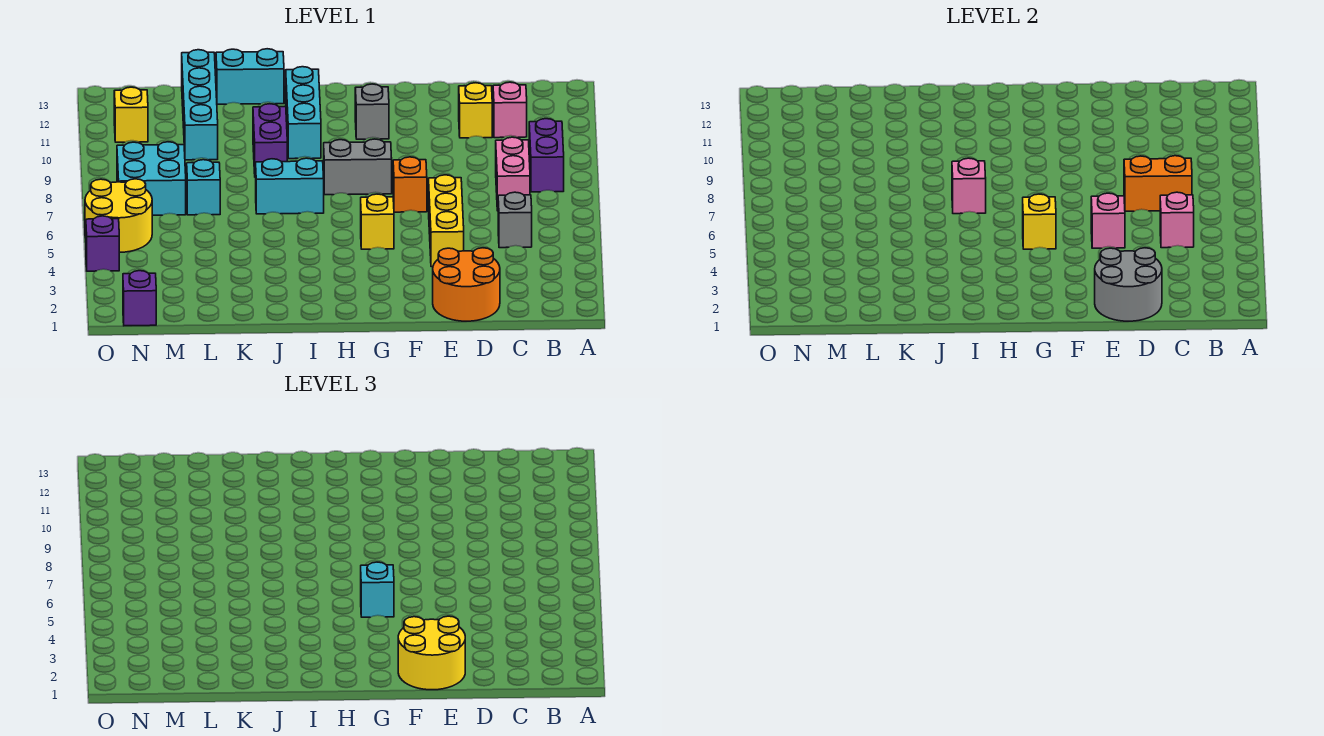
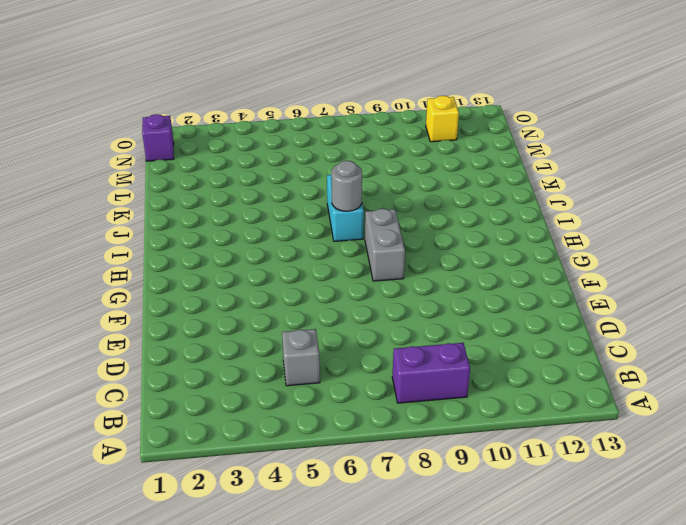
grey 1x1 round brick [331,161,362,211] -> pink 1x1 brick [952,158,986,214]
none -> pink 1x2 brick [496,137,530,211]
none -> pink 1x1 brick [493,82,527,138]
none -> orange 2x2 round brick [433,248,500,321]
none -> yellow 1x1 brick [459,83,492,138]

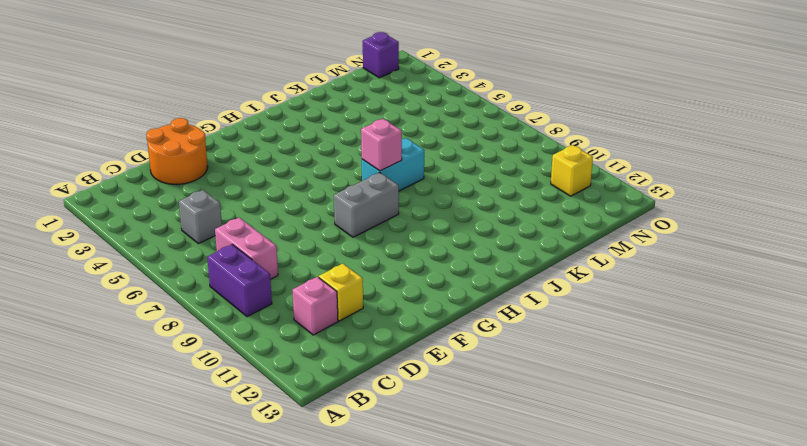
none -> yellow 1x3 brick [429,175,464,267]
none -> orange 1x1 brick [393,157,427,212]
none -> yellow 1x1 brick [361,194,394,249]
none -> grey 1x1 brick [355,84,389,139]

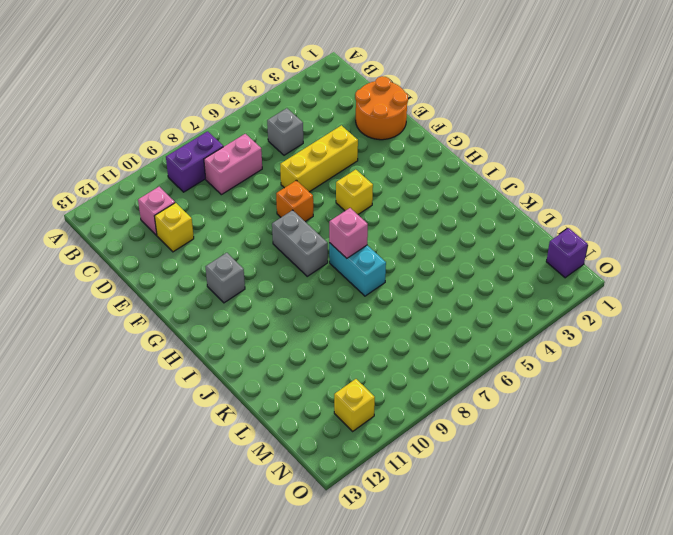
none -> cyan 1x3 brick [286,67,321,159]
none -> purple 1x2 brick [253,104,287,177]
none -> cyan 1x2 brick [216,49,284,104]
none -> cyan 1x1 brick [187,160,220,215]

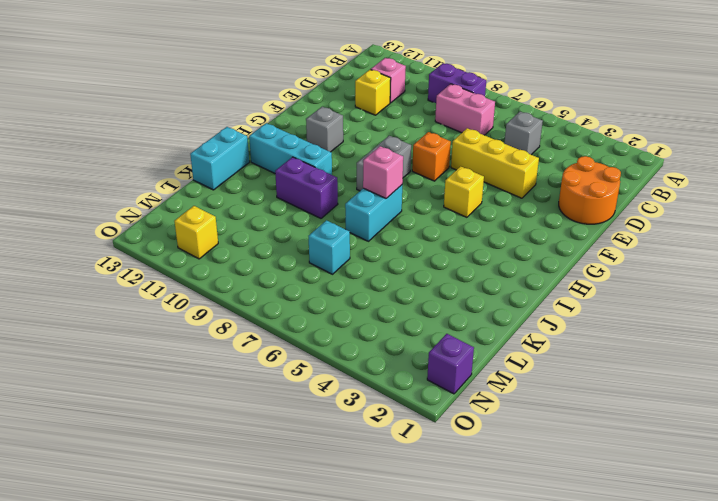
none -> cyan 1x4 brick [182,50,218,160]
none -> cyan 2x2 brick [117,142,186,215]
none -> yellow 2x2 round brick [85,179,152,253]
none -> purple 1x1 brick [86,216,119,271]

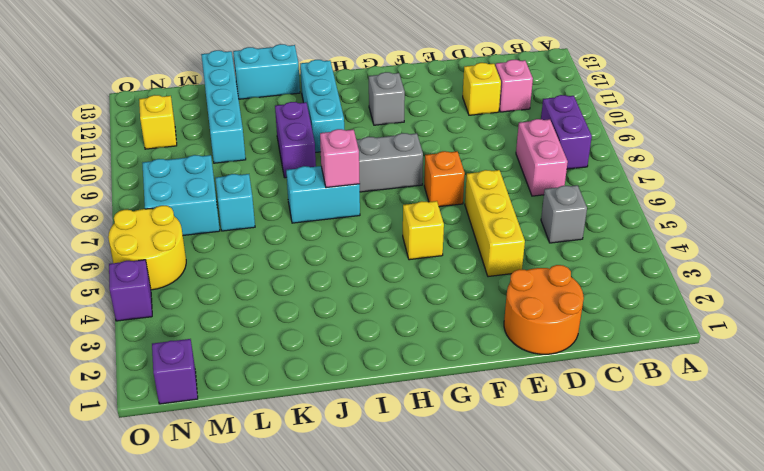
none -> pink 1x1 brick [1160,192,1194,248]
none -> orange 1x2 brick [1124,156,1192,211]
none -> grey 2x2 round brick [1095,248,1162,321]
none -> pink 1x1 brick [1091,193,1125,248]

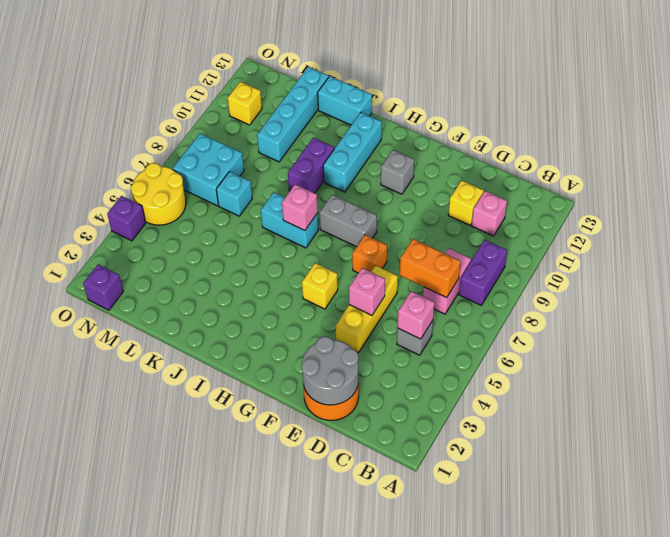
none -> yellow 1x1 brick [1023,194,1056,249]
none -> yellow 2x2 round brick [398,616,465,690]
none -> cyan 1x1 brick [361,562,394,617]

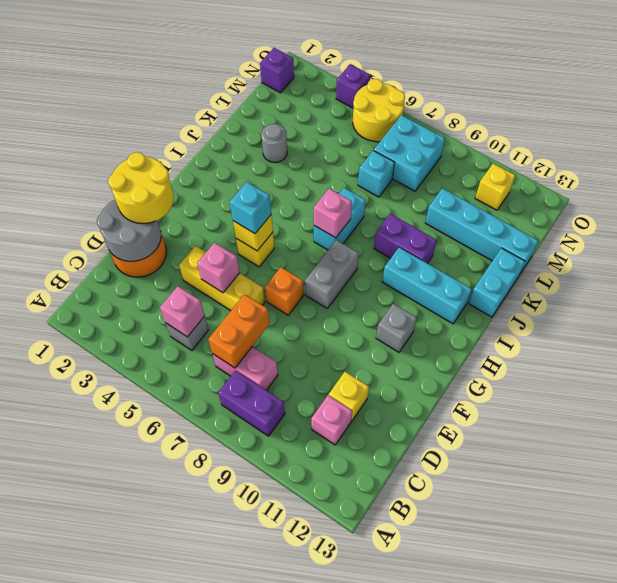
grey 1x1 round brick [261,124,287,163] -> none

